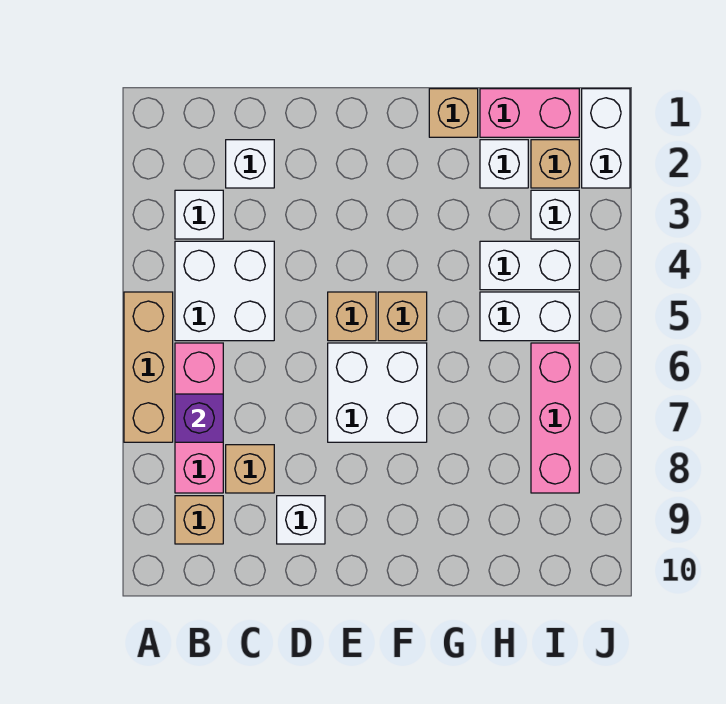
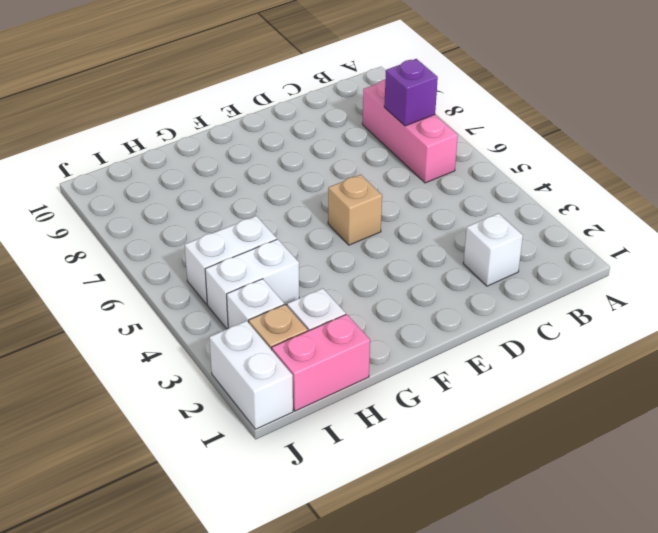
none -> tan 1x3 brick [124,292,173,442]
none -> white 1x1 brick [175,190,223,239]
none -> white 2x2 brick [175,241,274,341]

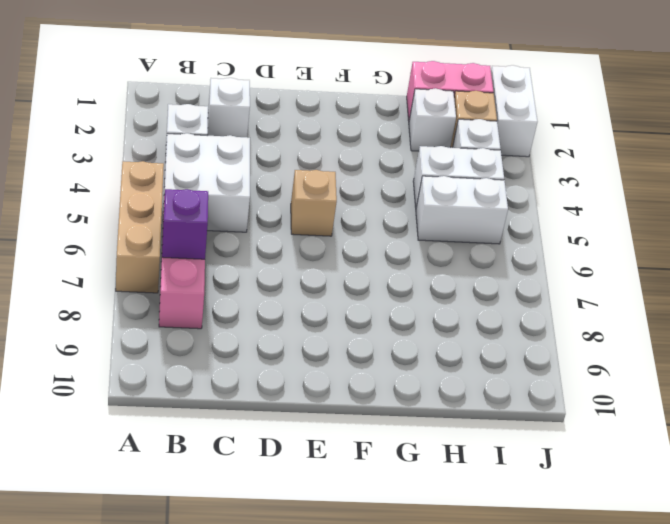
none -> tan 1x1 brick [175,496,223,544]
none -> tan 1x1 brick [226,445,274,493]
none -> white 1x1 brick [277,496,325,544]

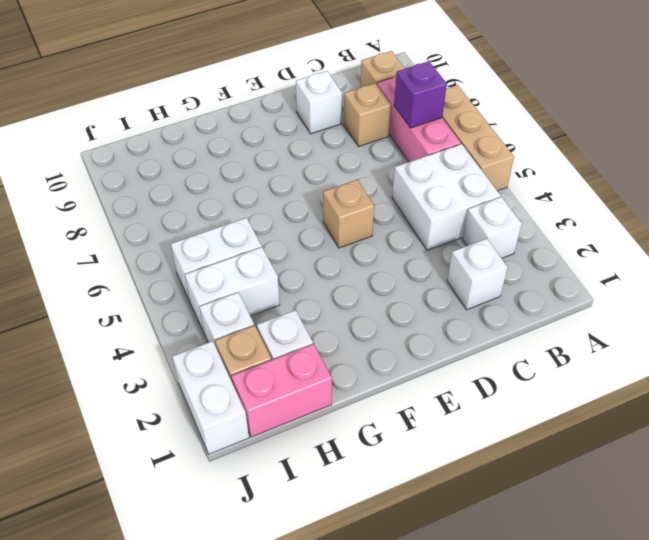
none -> white 2x2 brick [328,343,427,442]
none -> tan 1x1 brick [378,292,427,341]
none -> tan 1x1 brick [429,89,478,137]

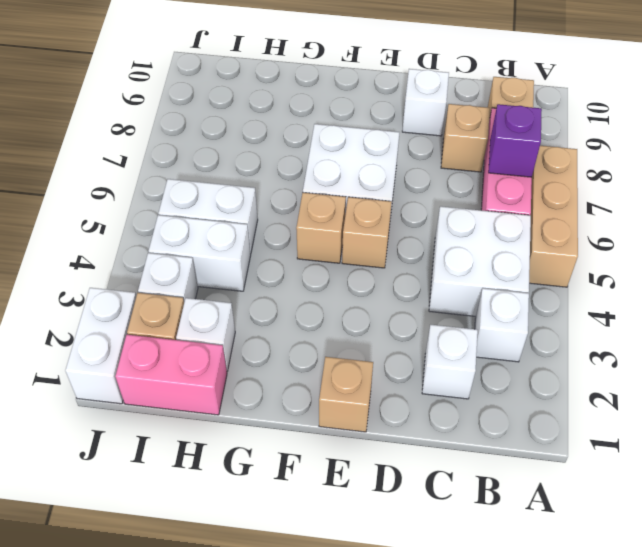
tan 1x1 brick [319,357,373,432] -> tan 1x1 brick moved to [429,89,478,137]
none -> pink 1x3 brick [531,343,579,493]

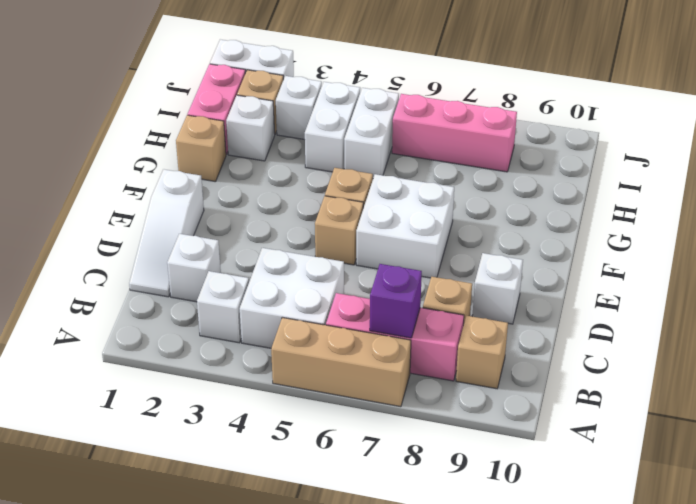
white 1x3 slope [129,169,204,297] -> none

